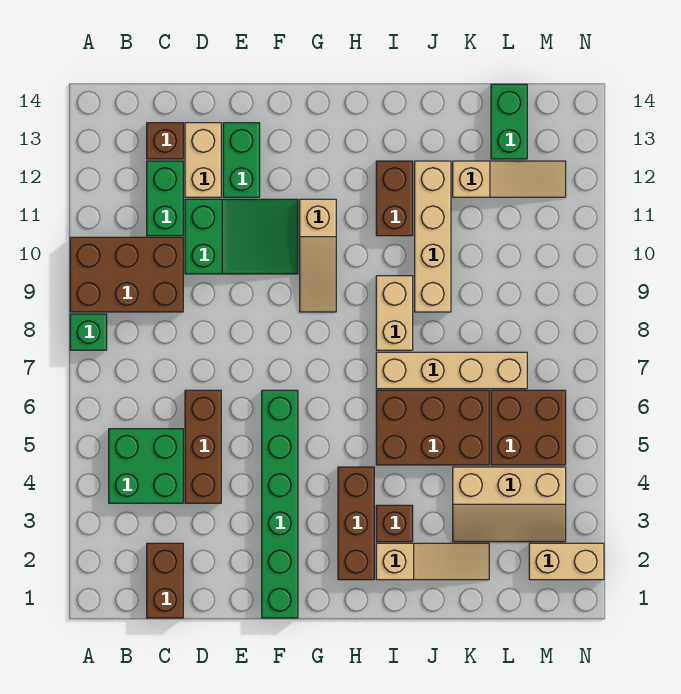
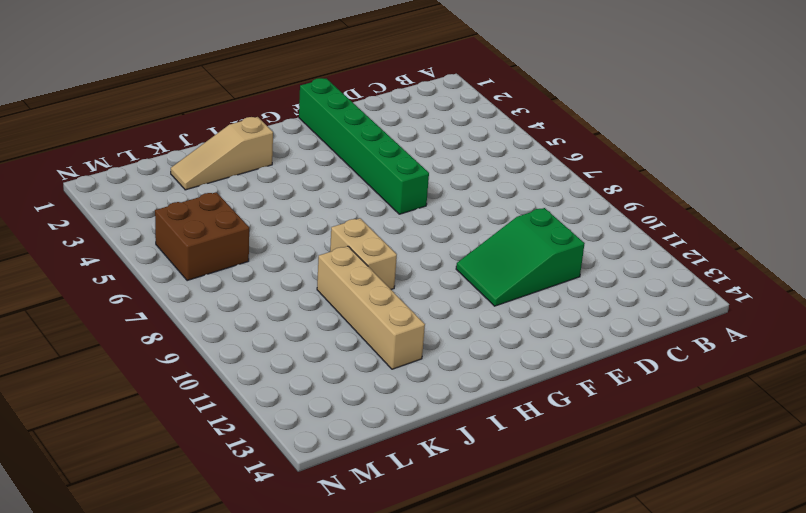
none -> green 1x1 brick [70,314,107,350]
none -> brown 2x3 brick [70,237,183,312]
none -> green 2x2 brick [109,429,183,503]

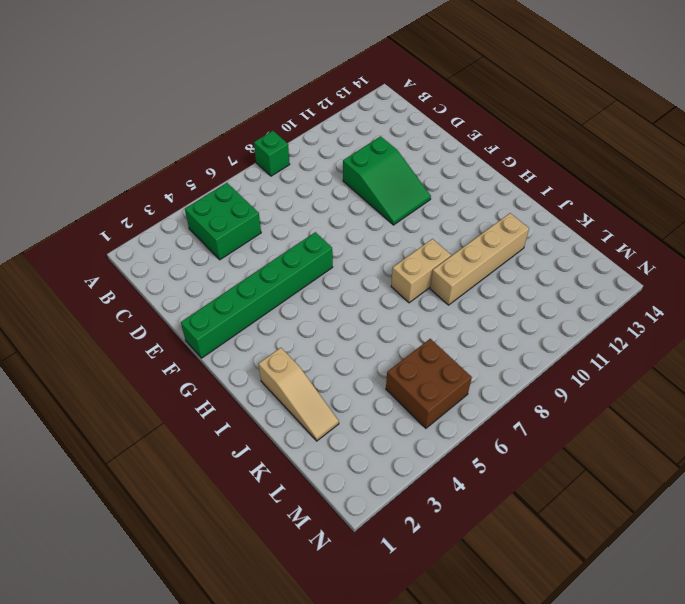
none -> brown 2x3 brick [70,237,183,312]
none -> brown 1x2 brick [147,543,183,618]
none -> green 1x2 brick [147,161,183,236]

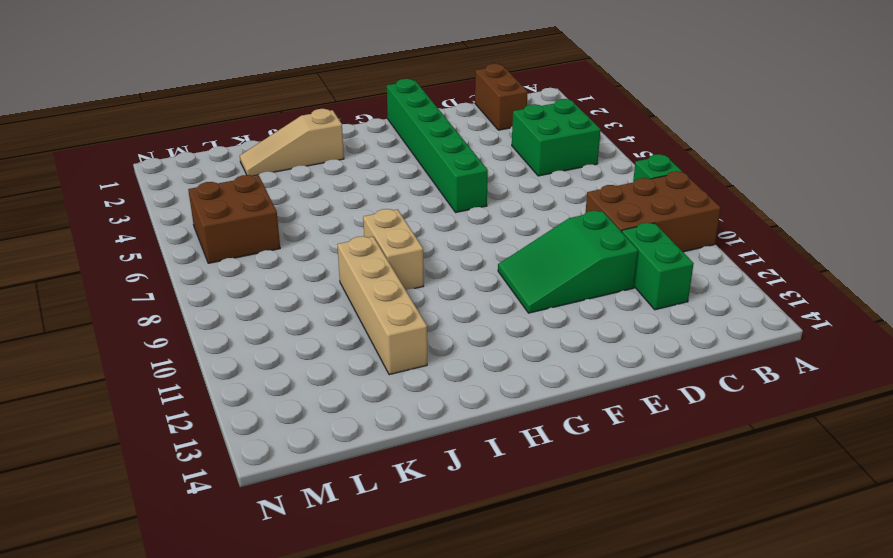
none -> brown 1x1 brick [147,123,183,159]
none -> brown 1x3 brick [185,390,221,503]
none -> tan 1x2 brick [185,123,221,197]

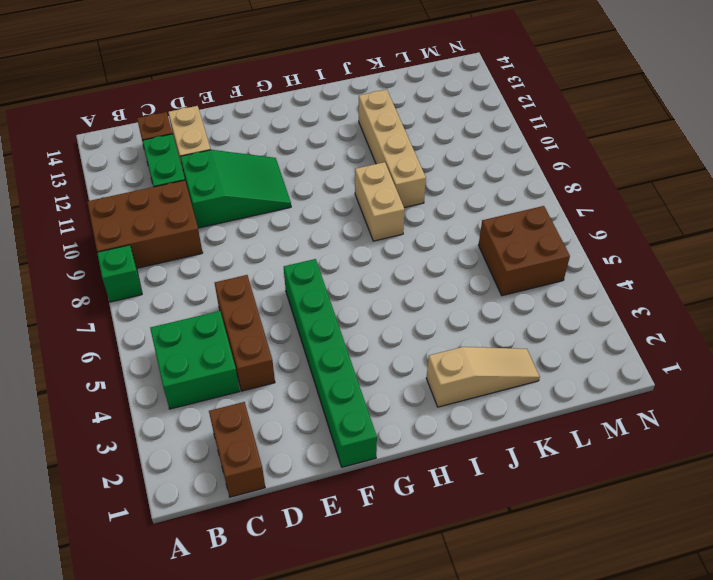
none -> green 1x2 brick [223,123,260,197]
none -> tan 1x3 slope [300,199,336,312]
none -> brown 1x3 brick [338,467,374,580]

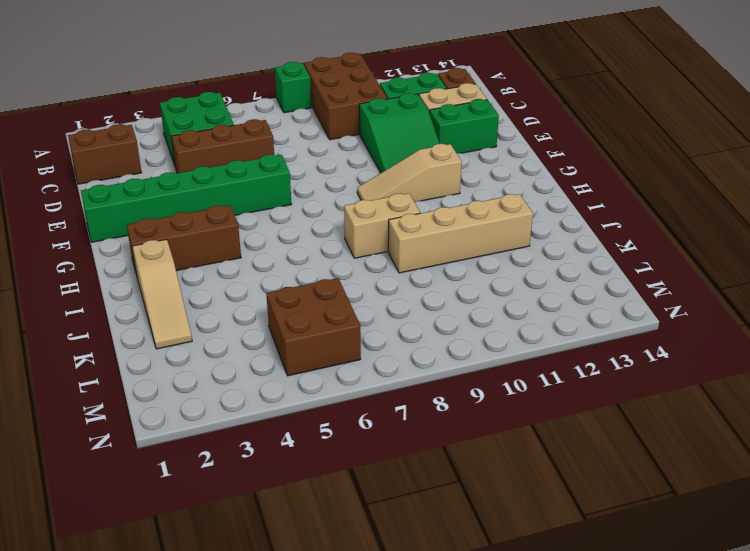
none -> brown 1x1 brick [376,505,413,542]
none -> brown 2x3 brick [376,390,489,465]
none -> tan 1x4 brick [376,352,527,389]

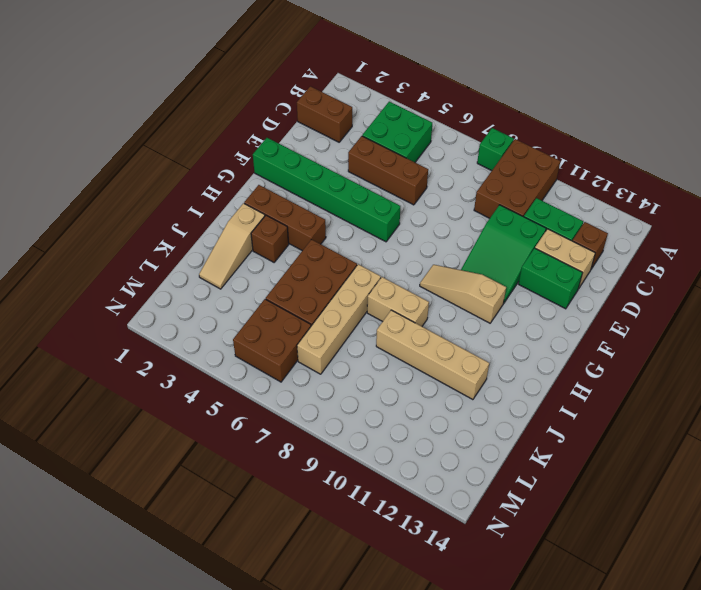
none -> brown 1x2 brick [376,161,413,236]
none -> tan 2x3 slope [453,467,566,542]
none -> tan 1x3 slope [453,161,566,197]

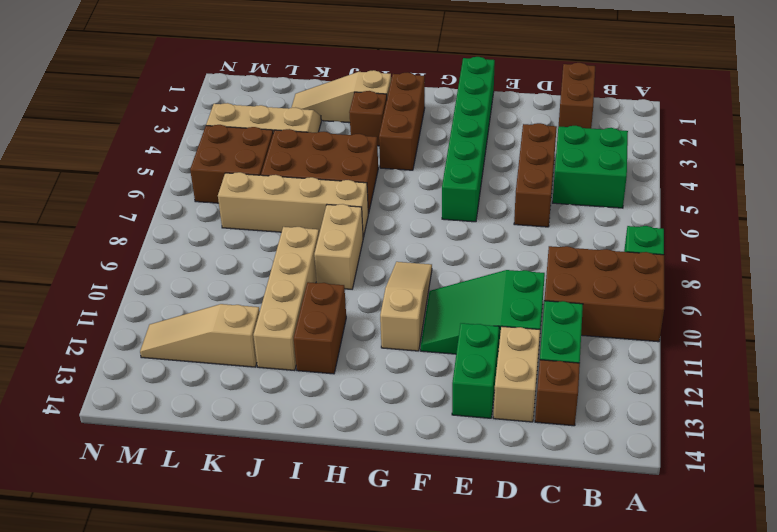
none -> green 1x2 brick [491,84,527,159]
none -> tan 1x2 brick [529,543,604,580]

